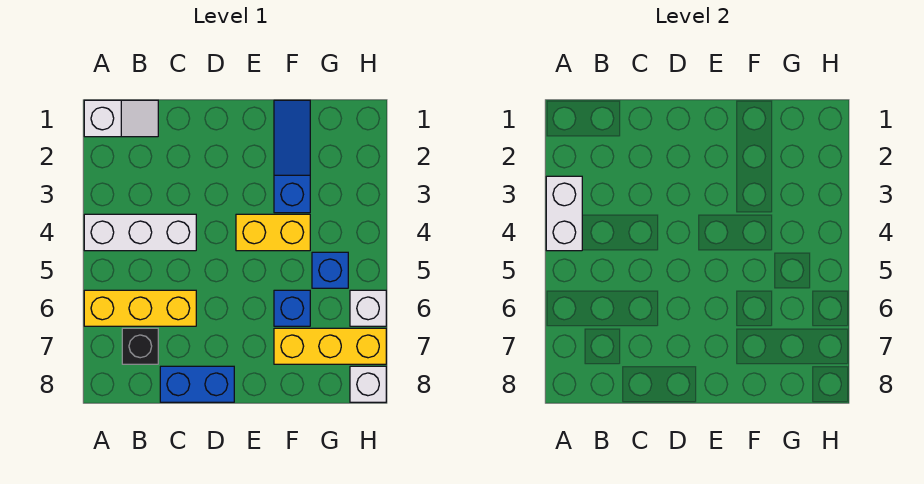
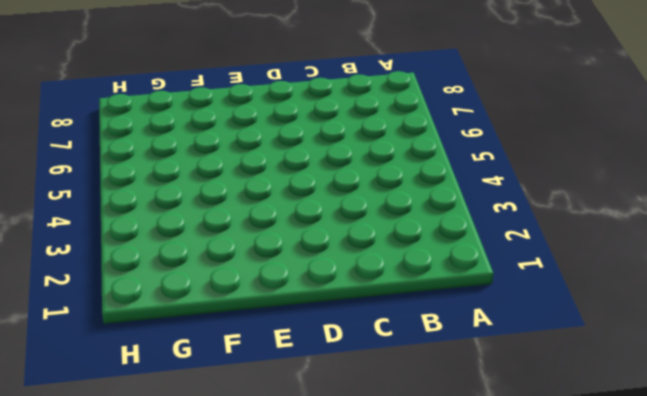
none -> white 1x2 slope [84,100,158,137]
none -> white 1x3 brick [84,214,196,251]
none -> yellow 1x3 brick [84,290,196,326]

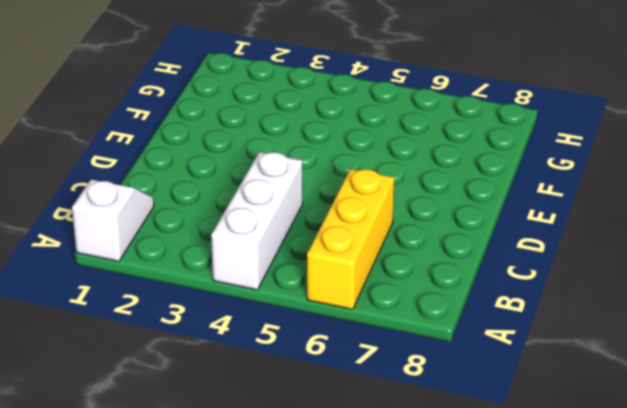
none -> black 1x1 brick [122,328,158,364]
none -> blue 1x2 brick [160,366,234,402]
none -> yellow 1x2 brick [236,214,310,251]

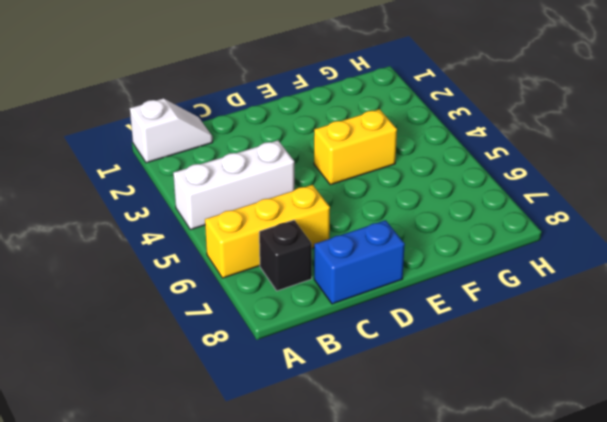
none -> blue 1x3 slope [274,100,310,213]
none -> blue 1x1 brick [274,290,310,326]
none -> yellow 1x3 brick [274,328,386,364]

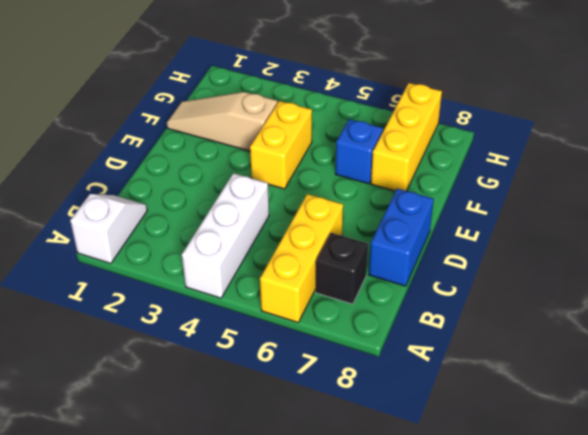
tan 1x3 slope [167,92,278,151] -> blue 1x3 slope [274,100,310,213]
none -> blue 1x1 brick [312,252,348,288]
none -> white 1x1 brick [350,290,386,326]
none -> white 1x1 brick [350,366,386,402]

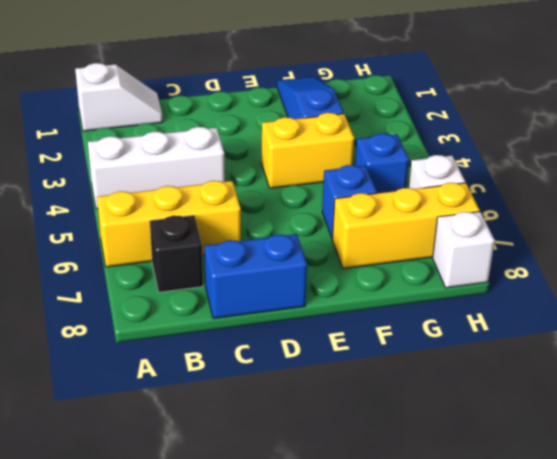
none -> white 1x2 brick [546,176,582,251]

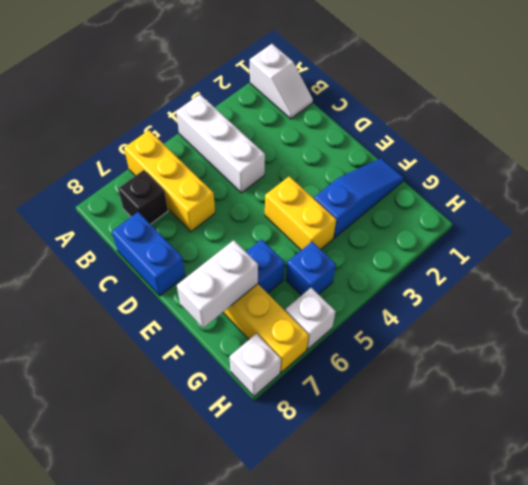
white 1x2 brick [177,240,258,328] -> white 1x2 brick moved to [546,176,582,251]

